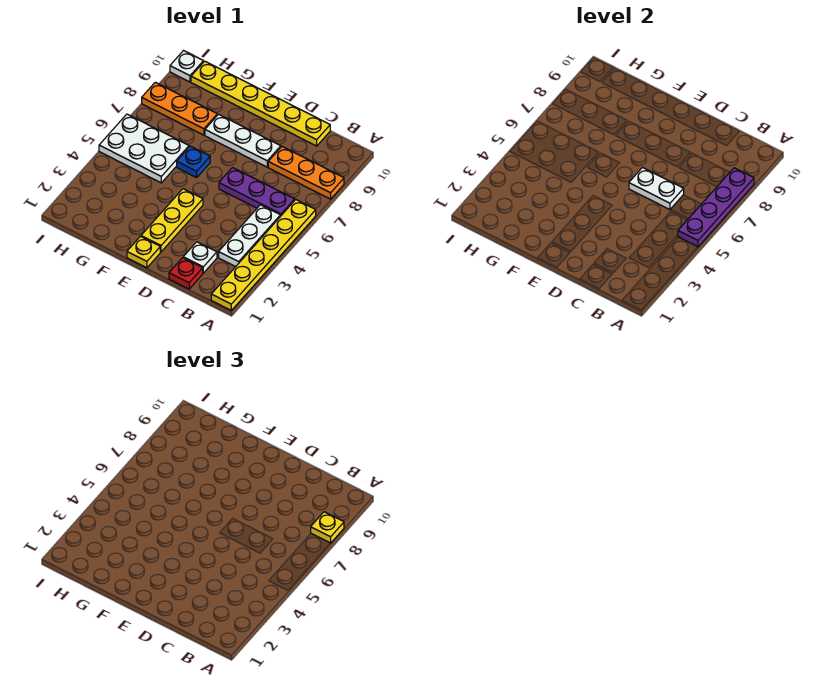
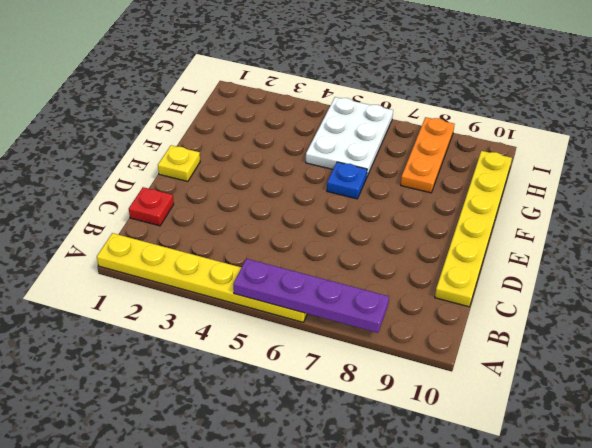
none -> orange 1x3 plate [268,147,344,199]
none -> white 1x3 plate [219,205,281,267]
none -> purple 1x3 plate [219,168,295,215]

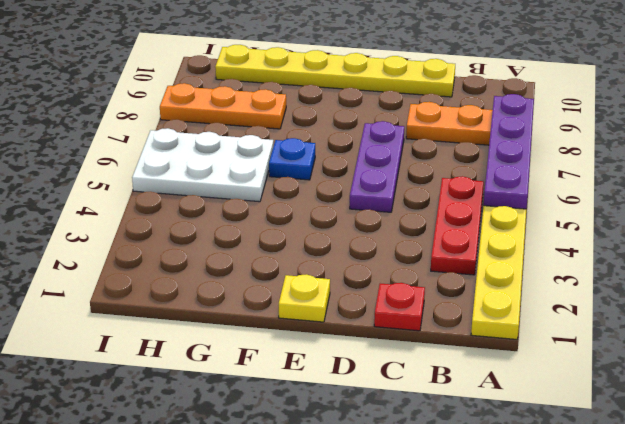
red 1x3 plate [431,176,484,275] -> white 1x3 plate [219,205,281,267]
purple 1x3 plate [350,121,404,212] -> purple 1x3 plate turned to [219,168,295,215]
none -> white 1x1 plate [183,242,217,273]
none -> white 1x3 plate [205,114,281,167]
none -> yellow 1x3 plate [141,189,203,252]

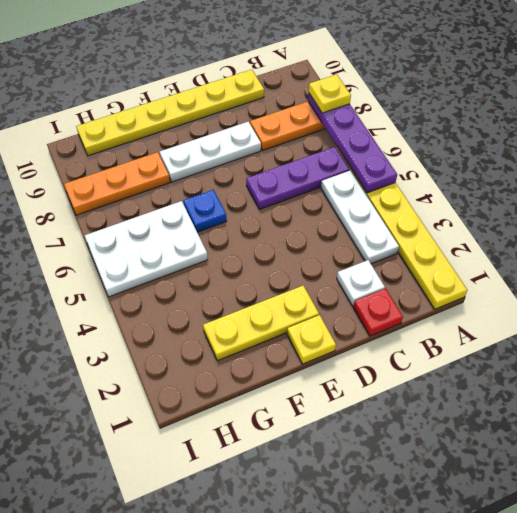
yellow 1x3 plate [203,286,319,361] -> yellow 1x3 plate turned to [141,189,203,252]
none -> white 1x1 plate [170,51,204,82]
none -> white 1x2 plate [629,168,684,210]

